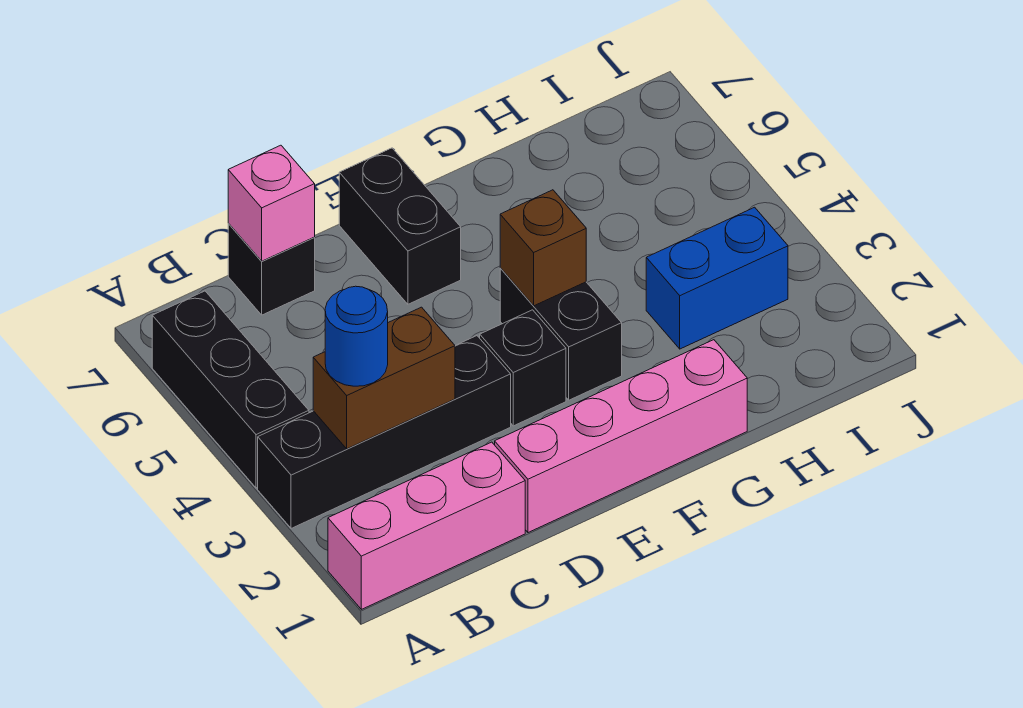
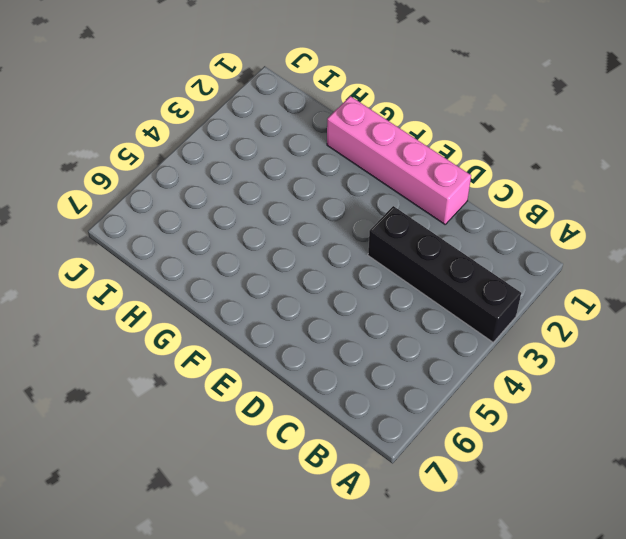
none -> pink 1x3 brick [328,442,525,609]
none -> black 1x3 brick [152,291,309,488]
none -> black 1x1 brick [228,224,315,315]

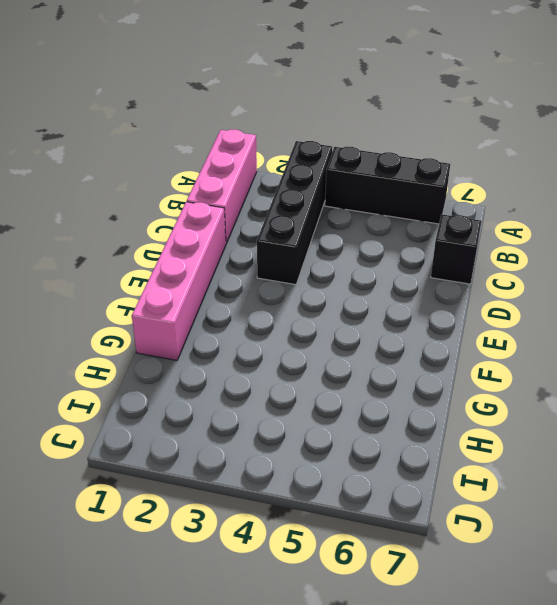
none -> black 1x1 brick [480,310,566,426]
none -> black 1x2 brick [339,148,461,304]
none -> black 1x2 brick [500,268,622,400]

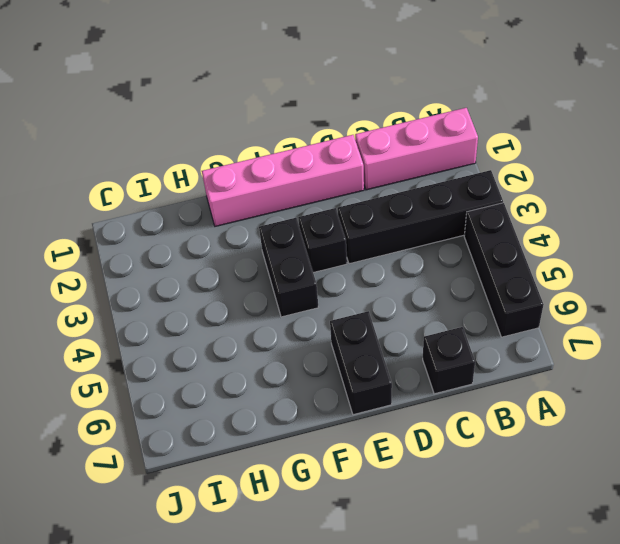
none -> blue 1x2 brick [646,207,788,349]
none -> brown 1x2 brick [313,307,455,449]
none -> pink 1x1 brick [228,145,315,261]

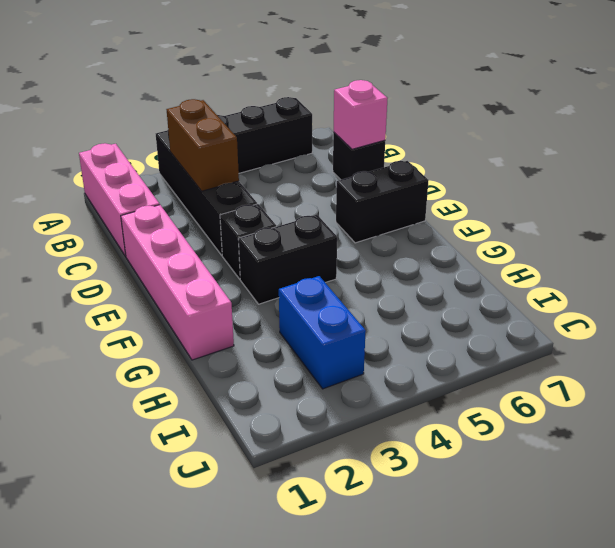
none -> brown 1x1 brick [500,190,586,306]
none -> blue 1x1 round brick [325,286,388,386]

